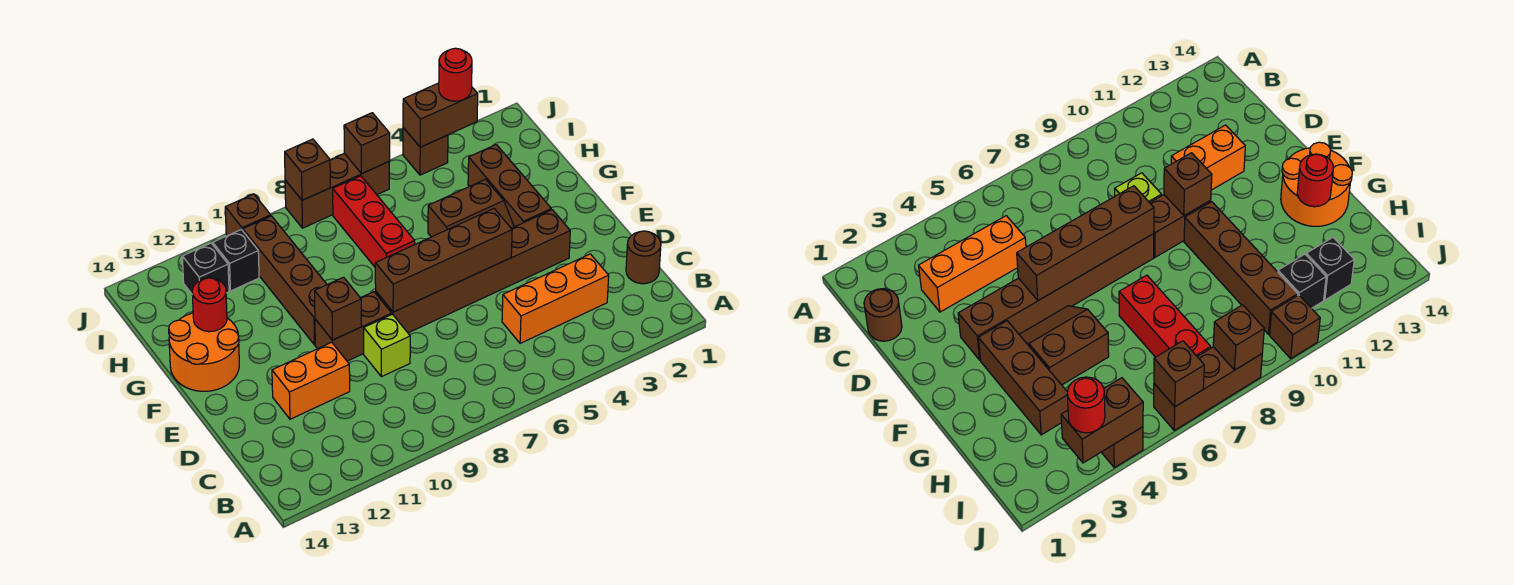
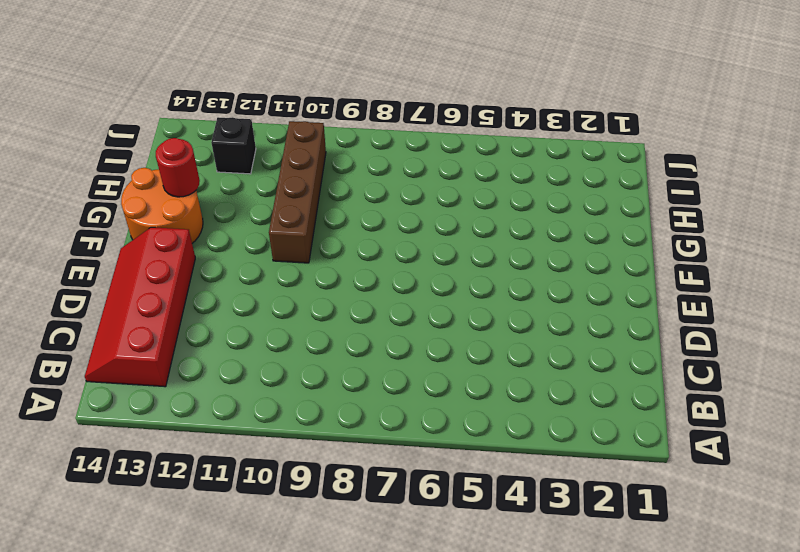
red 2x4 slope [85,227,195,387] -> none
none -> brown 1x1 round brick [626,231,661,284]
none -> orange 1x3 brick [502,254,609,343]
none -> lime 1x1 brick [364,314,410,377]

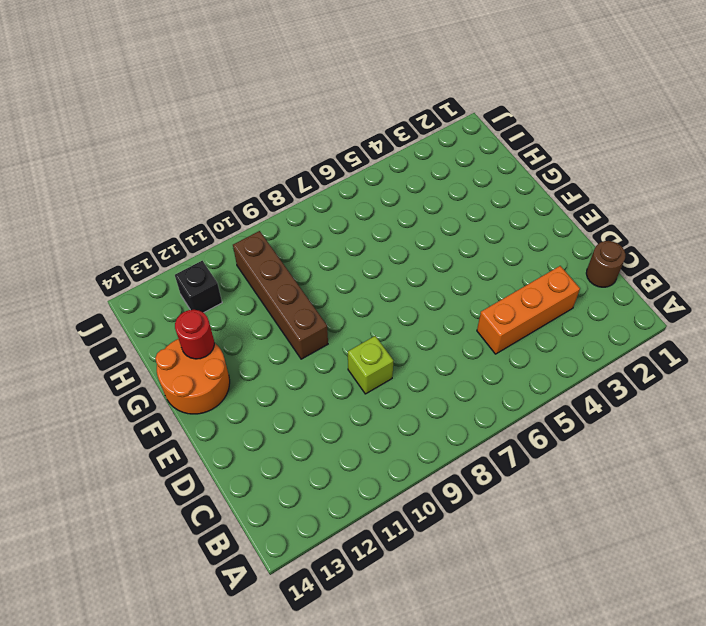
none -> orange 1x2 brick [272,342,350,419]
none -> brown 1x6 brick [376,210,570,333]
none -> brown 1x2 brick [315,292,392,361]

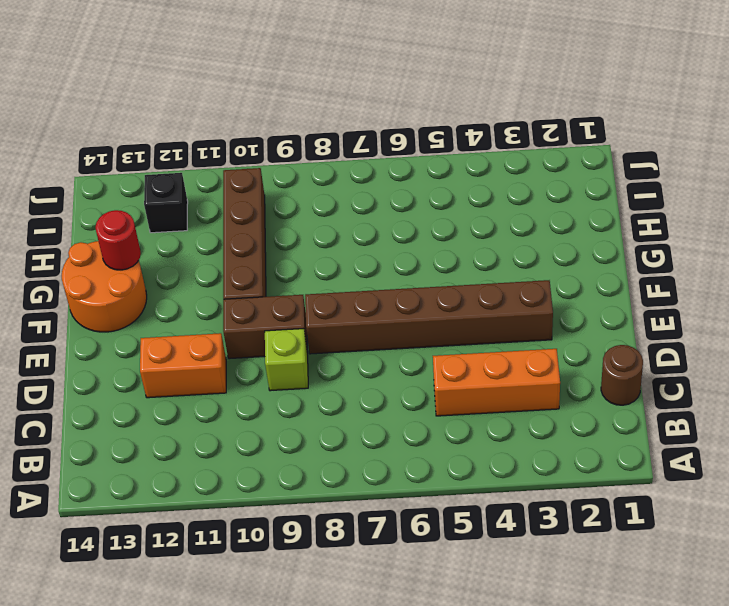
none -> brown 1x3 brick [468,145,551,227]
none -> brown 2x2 slope [428,179,514,237]
none -> red 1x3 brick [333,176,415,267]

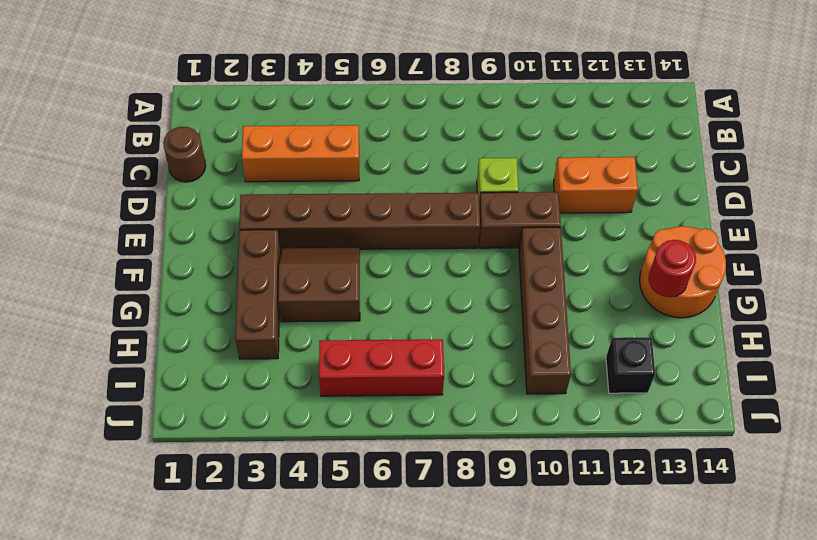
red 1x3 brick [319,339,444,396] -> red 1x3 brick turned to [333,176,415,267]
none -> black 1x1 brick [213,230,259,291]
none -> brown 1x1 brick [403,128,448,175]
none -> brown 1x3 brick [285,153,389,228]

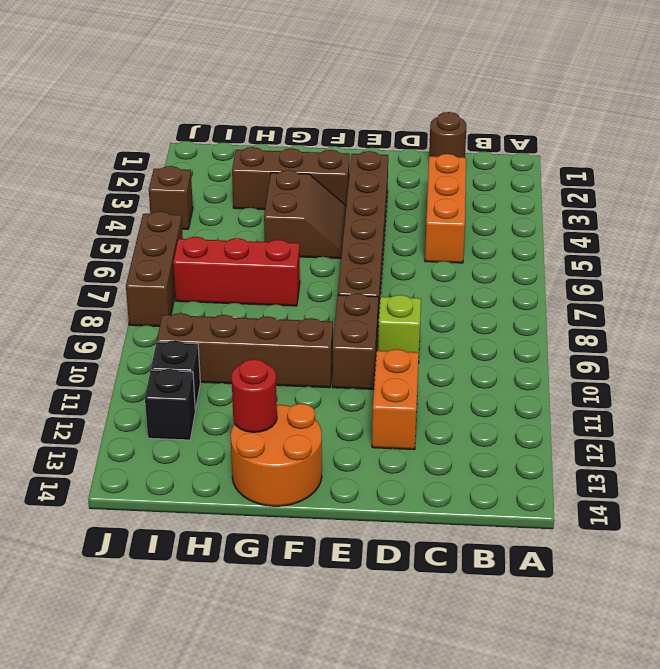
none -> brown 1x1 brick [225,194,271,236]
none -> brown 1x4 brick [375,209,512,312]
none -> brown 1x1 brick [315,277,361,340]

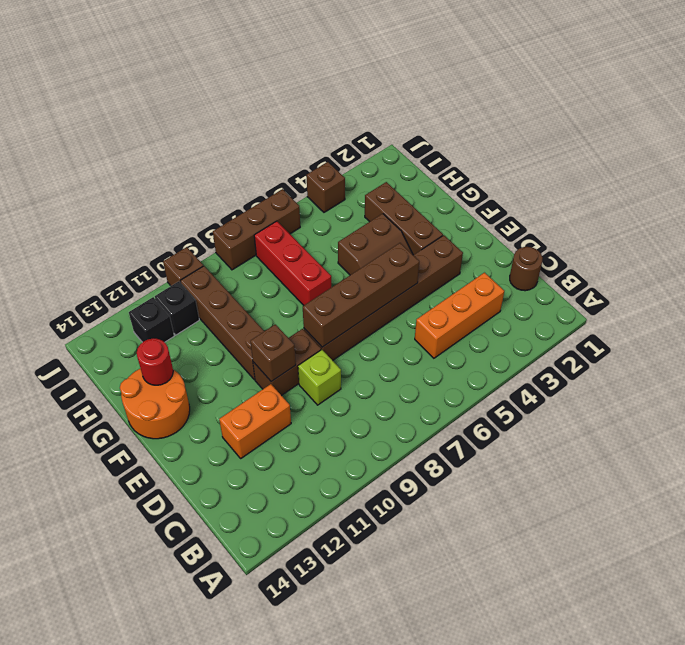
none -> brown 1x2 brick [403,83,478,147]
none -> brown 1x1 brick [344,113,390,174]
none -> brown 1x1 brick [285,139,330,200]

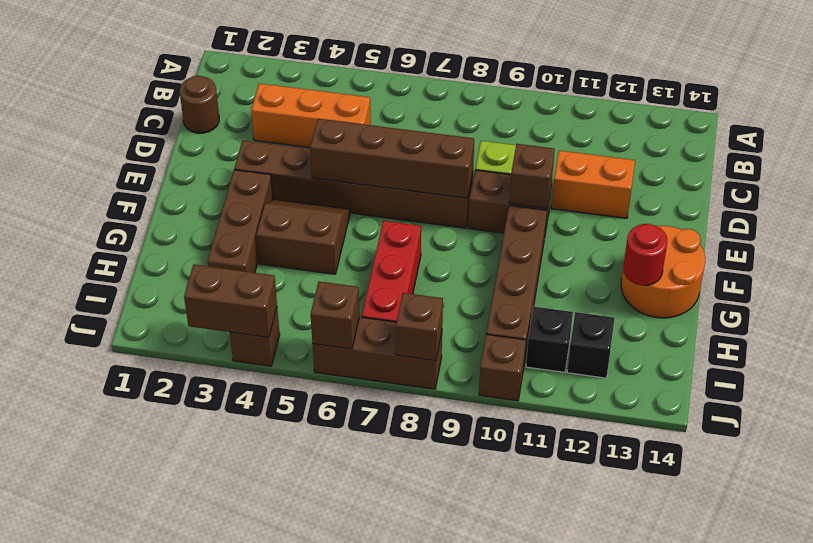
none -> red 1x1 round brick [439,48,472,101]

